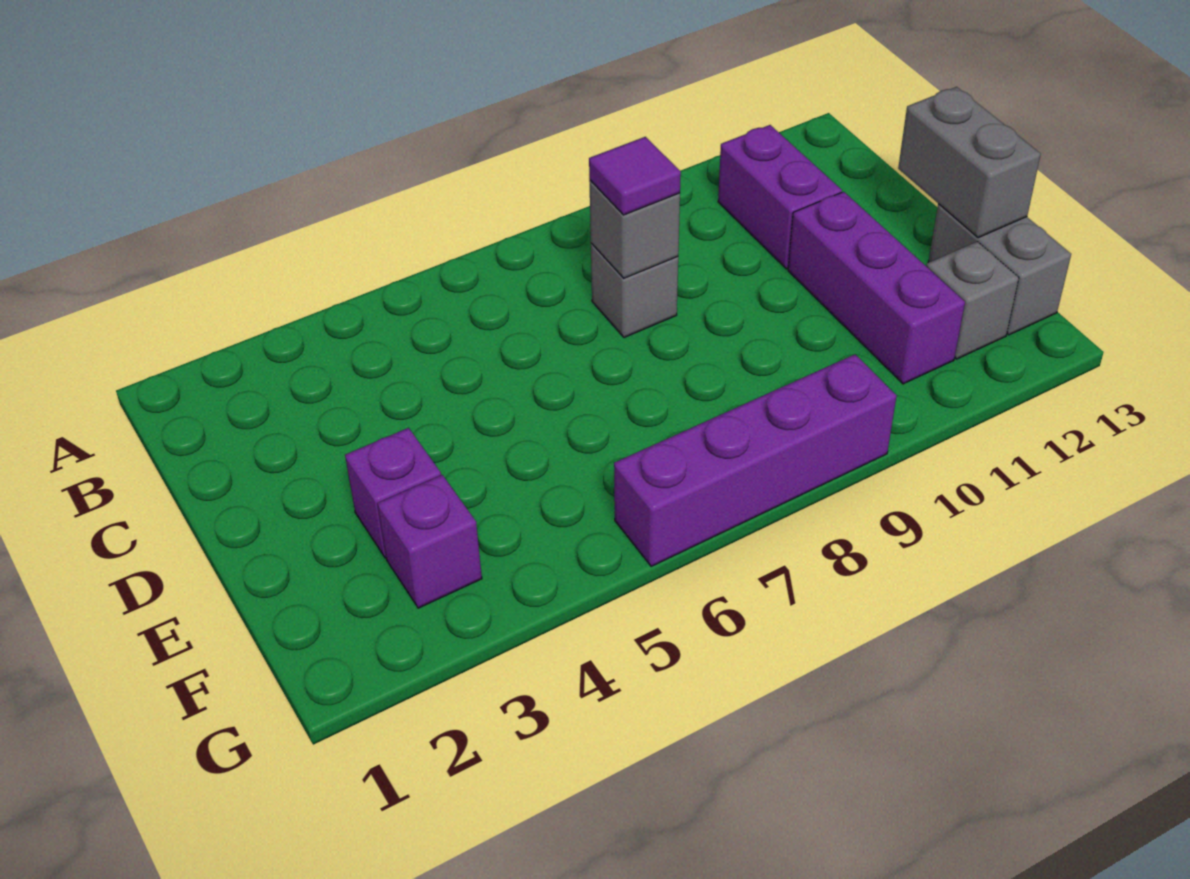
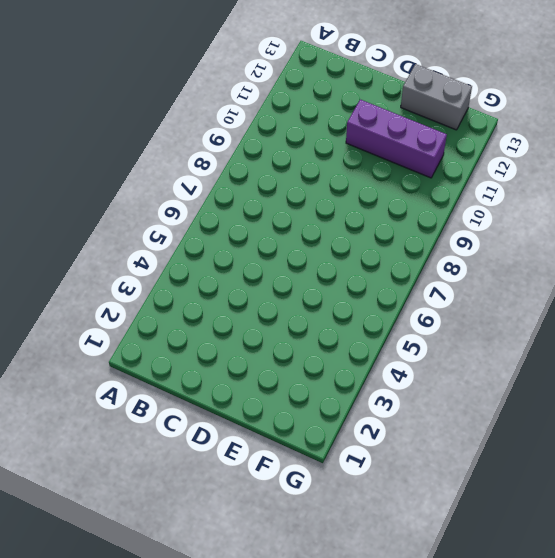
none -> purple 1x2 brick [718,125,842,269]
none -> grey 1x1 brick [591,243,678,338]

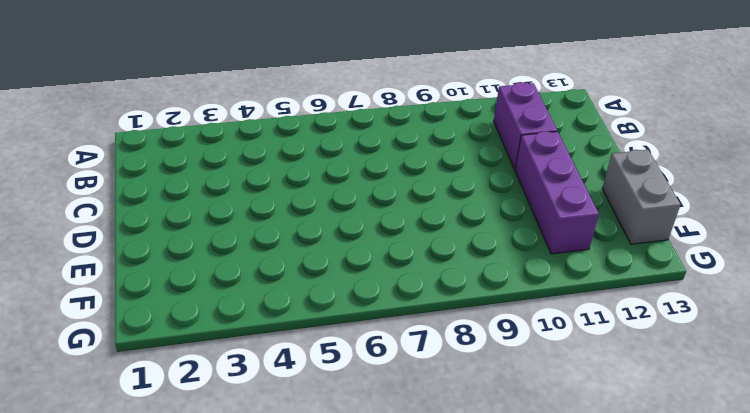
none -> grey 1x1 brick [591,243,678,338]
none -> purple 1x1 brick [345,428,441,558]

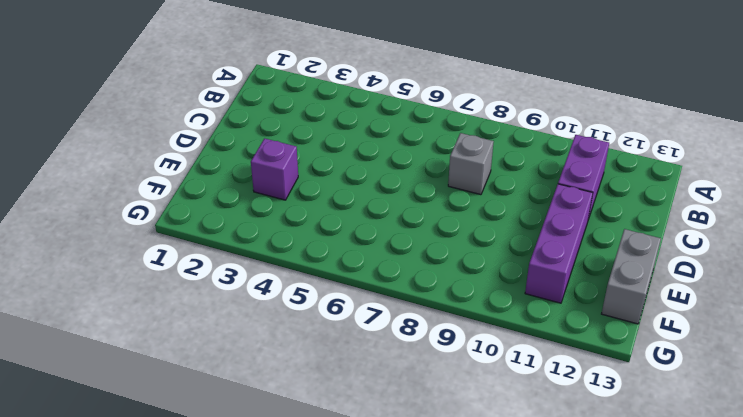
none -> purple 1x1 brick [378,475,482,608]
none -> grey 1x1 brick [926,241,1019,359]

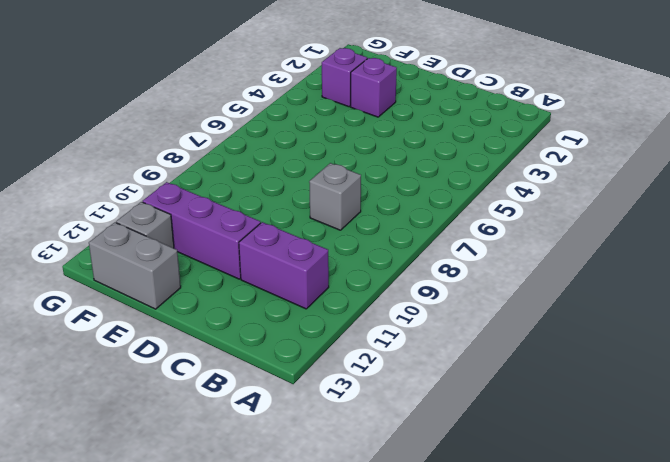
none -> purple 1x4 brick [614,354,896,566]
none -> grey 1x1 brick [589,180,680,278]

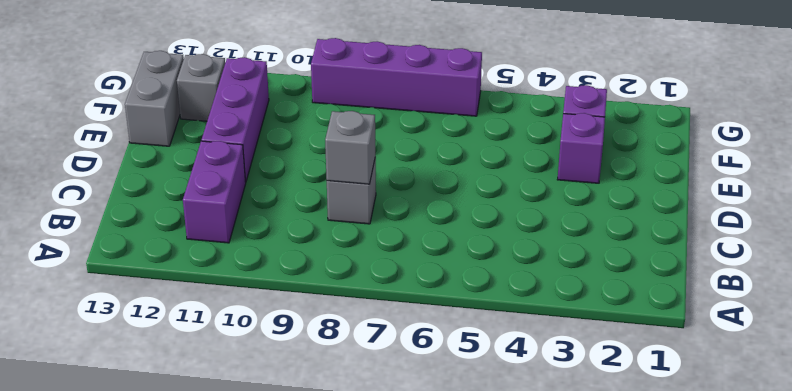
none -> grey 1x2 brick [898,87,1041,238]
none -> purple 1x1 tile [589,137,681,215]

